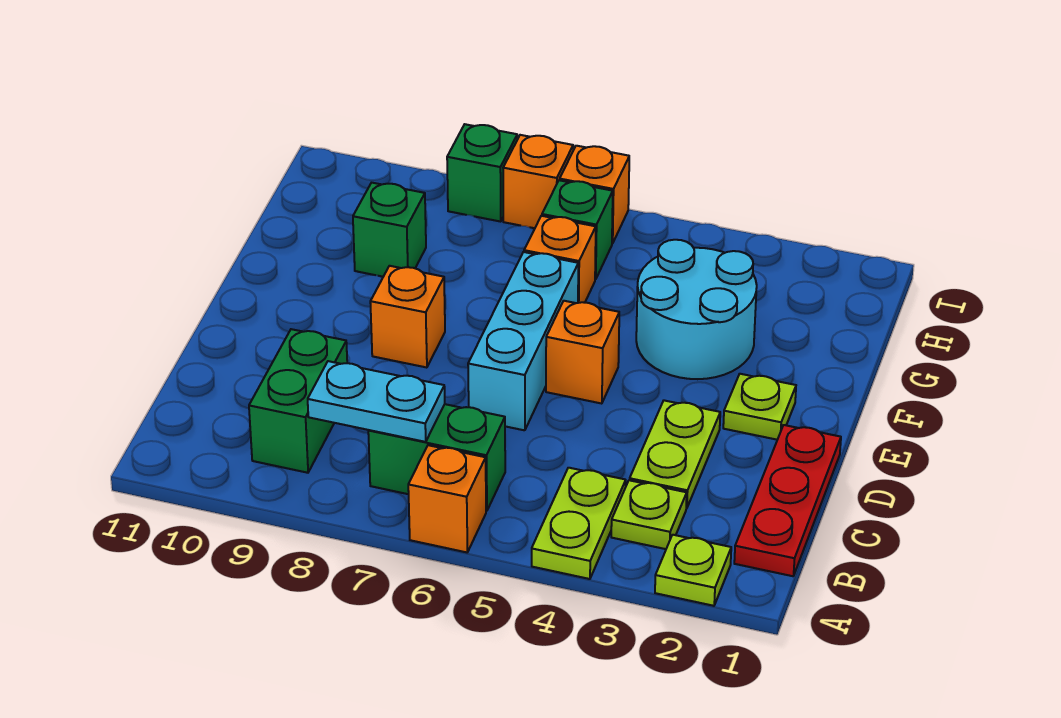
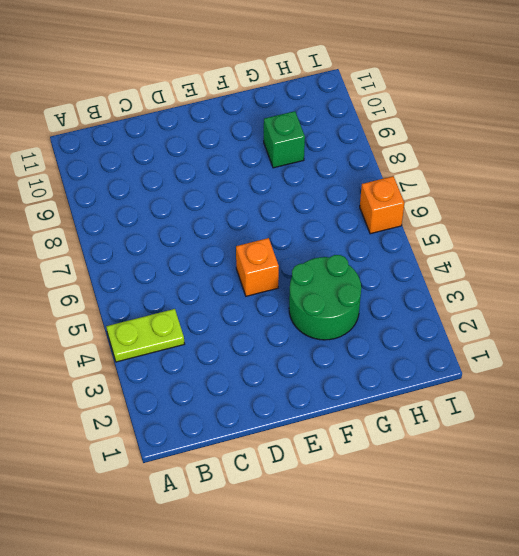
green 2x2 round brick [289,255,361,340] -> cyan 2x2 round brick [636,240,757,379]
none -> lime 1x1 plate [655,535,731,606]
none -> orange 1x1 brick [408,445,486,552]
none -> red 1x3 plate [734,425,841,576]

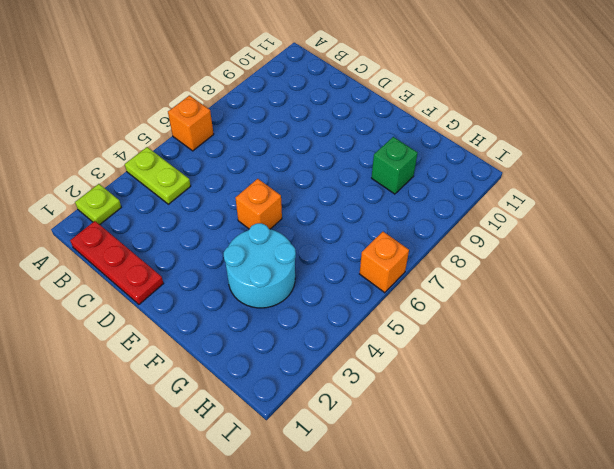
none -> lime 1x1 plate [611,480,687,549]
none -> green 1x2 brick [368,404,505,511]
none -> green 1x2 brick [249,329,347,473]

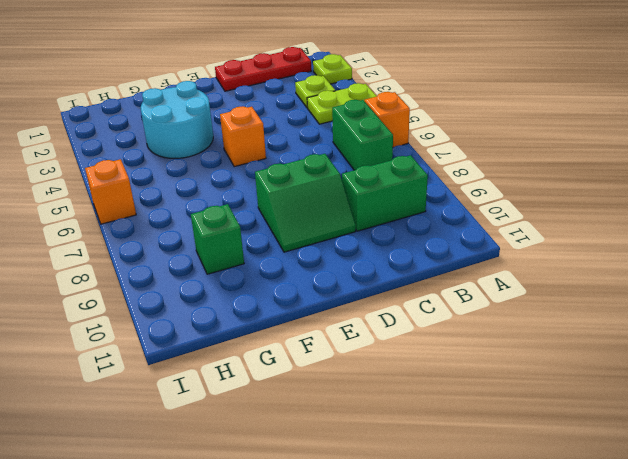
green 2x2 slope [255,154,356,252] -> orange 1x1 brick [370,266,445,368]
none -> lime 1x2 plate [630,400,720,508]
none -> cyan 1x3 brick [468,252,578,430]
none -> lime 1x1 plate [723,374,796,440]

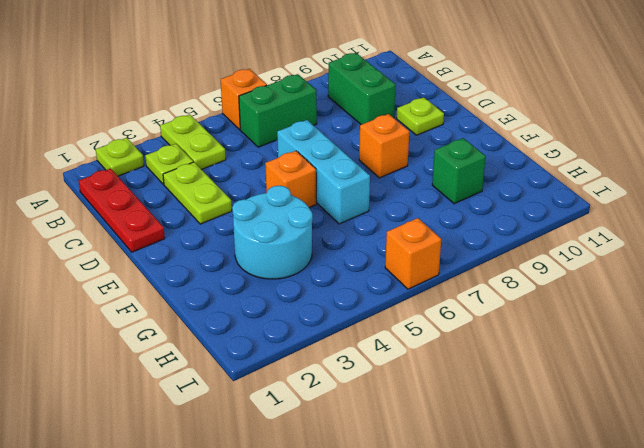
lime 1x1 plate [396,97,444,135] -> lime 1x1 plate moved to [723,374,796,440]
none -> orange 1x1 brick [524,216,596,303]
none -> green 1x1 brick [542,180,613,279]
none -> orange 1x1 brick [503,135,573,228]

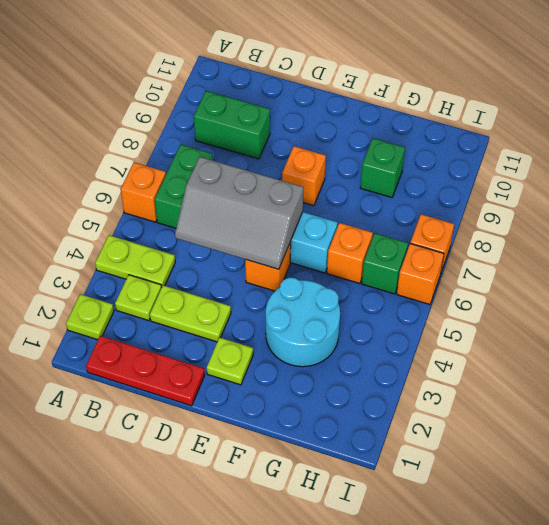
grey 2x3 slope [175,157,303,269] -> none
none -> green 1x1 brick [447,124,517,222]
none -> cyan 1x2 plate [308,361,445,442]

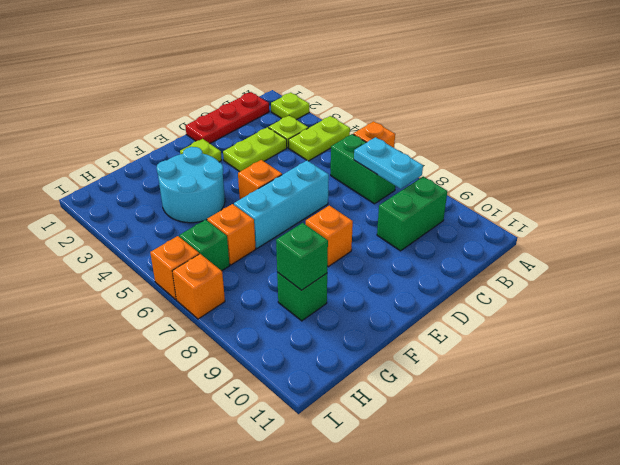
green 1x1 brick [276,223,328,290] -> green 1x1 brick moved to [447,124,517,222]

